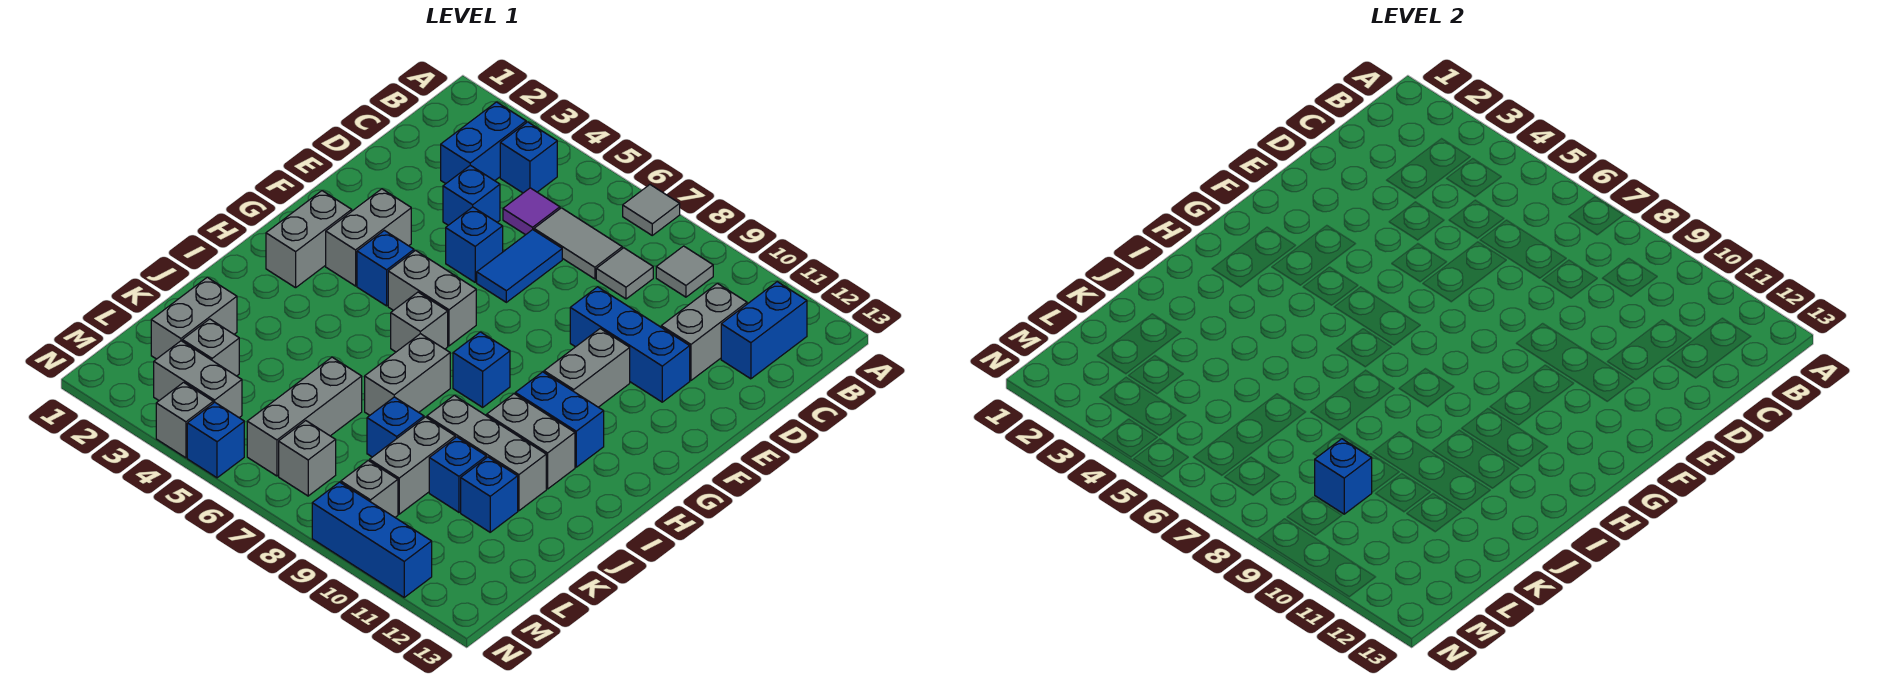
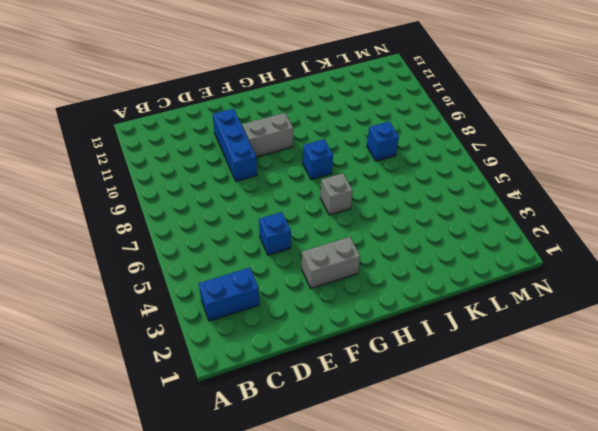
none -> grey 1x1 tile [623,185,680,235]
none -> blue 1x1 brick [500,122,557,193]
none -> grey 1x1 tile [656,246,713,297]
none -> blue 1x2 brick [721,282,807,379]

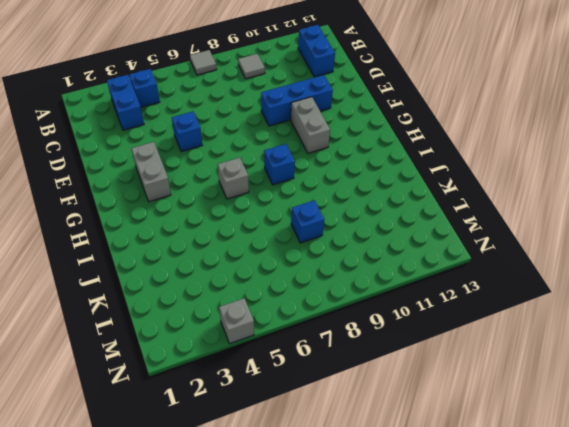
none -> purple 1x1 tile [503,188,560,235]
none -> grey 1x2 tile [534,208,622,279]
none -> grey 1x1 tile [596,248,653,299]
none -> grey 1x2 brick [661,283,747,380]

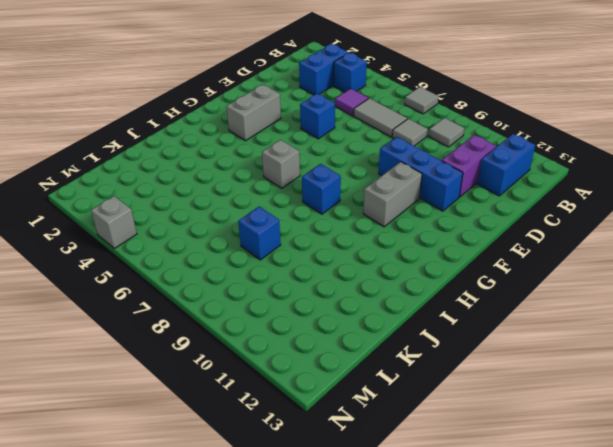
purple 1x2 brick [442,135,496,197] -> grey 1x2 brick [661,283,747,380]
none -> blue 1x1 brick [443,165,500,225]
none -> blue 1x2 tile [477,230,562,302]
none -> grey 1x2 brick [266,191,352,288]
none -> blue 1x1 brick [357,230,414,306]

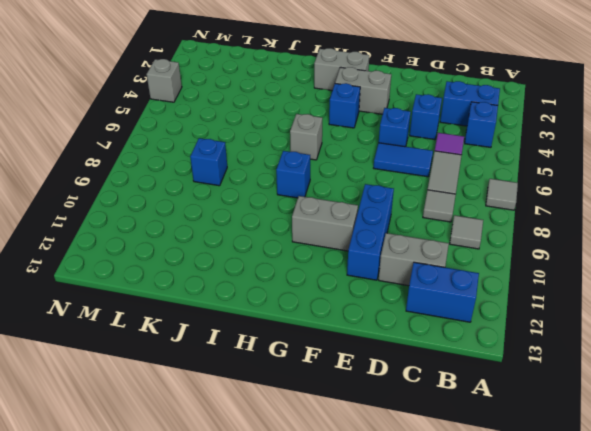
none -> grey 1x2 brick [388,251,476,346]
none -> blue 1x2 brick [515,372,604,467]
none -> grey 1x2 brick [365,334,450,415]
none -> grey 1x2 brick [487,394,575,489]

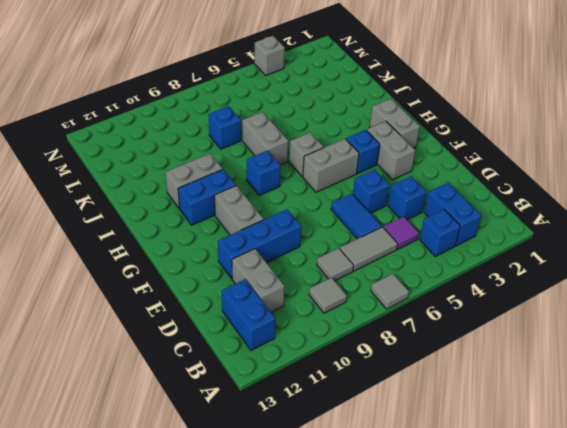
none -> grey 1x3 brick [427,395,546,511]
none -> grey 1x2 brick [151,277,237,359]
none -> grey 1x3 brick [247,357,362,476]
none -> grey 1x2 brick [370,417,455,514]

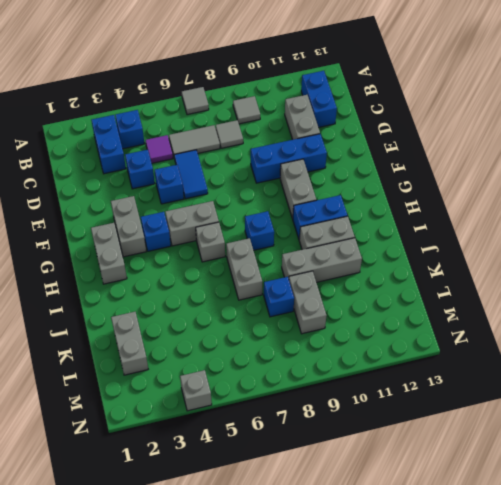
none -> grey 1x3 brick [247,357,362,476]
none -> blue 1x1 brick [429,437,486,512]
none -> blue 1x1 brick [461,457,518,532]
none -> grey 1x1 brick [182,319,239,376]

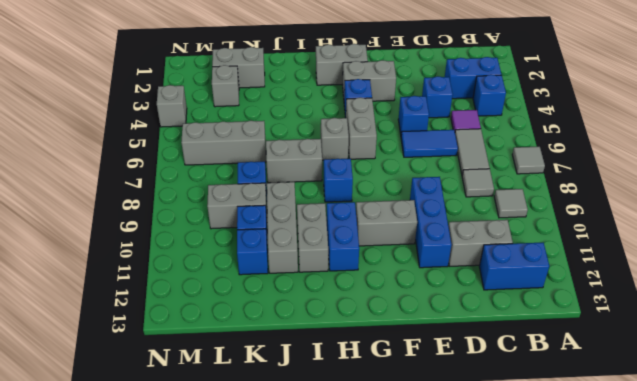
none -> grey 1x2 brick [154,341,242,418]
none -> grey 1x1 brick [279,421,336,496]
none -> grey 1x1 brick [341,461,398,517]
none -> blue 1x1 brick [187,402,244,478]

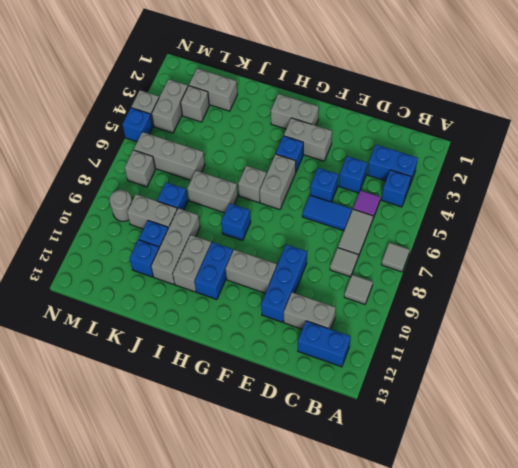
grey 1x1 round brick [110,190,132,221] -> grey 1x1 brick [341,461,398,517]
none -> blue 1x3 brick [312,482,432,597]
none -> blue 1x1 brick [1315,439,1372,514]

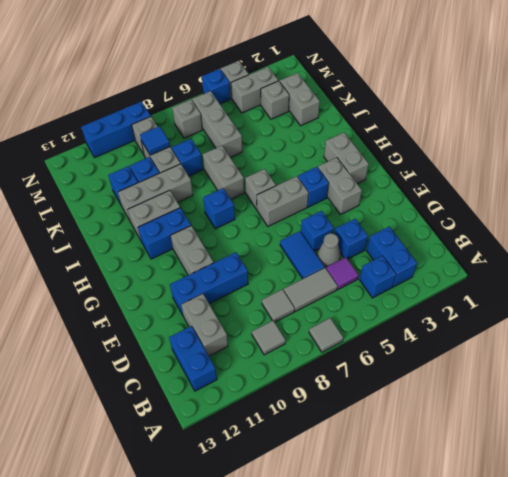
grey 1x1 cone [317,233,341,267] -> none
blue 1x1 tile [140,126,170,155] -> blue 1x1 brick [1315,439,1372,514]

